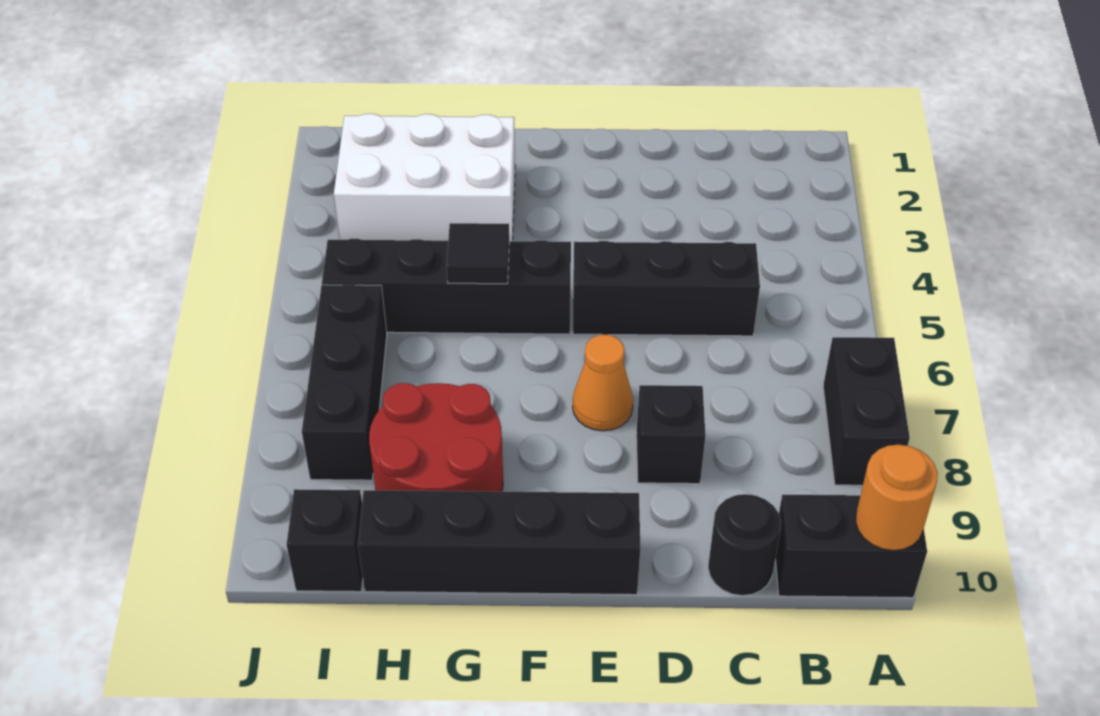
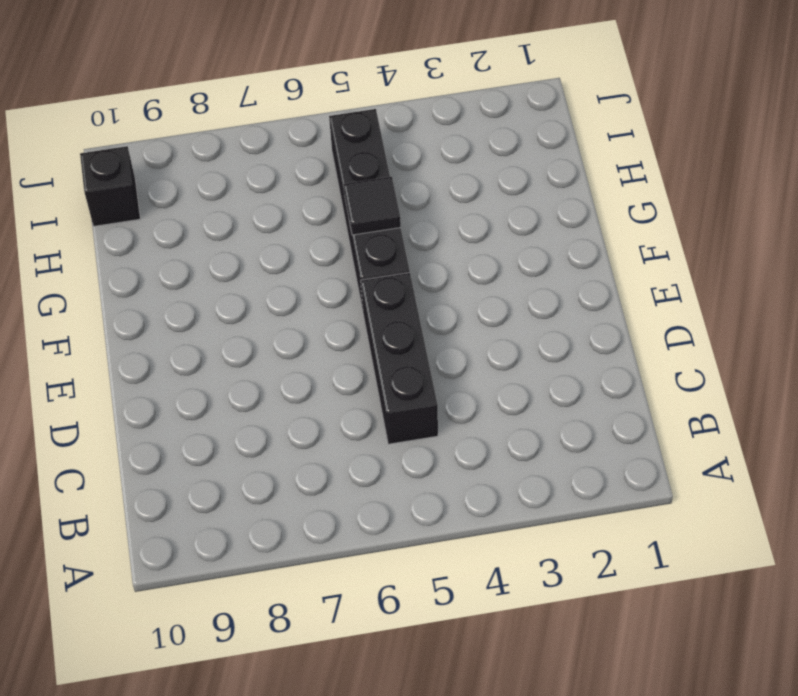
none -> black 1x2 brick [823,337,910,485]
none -> black 1x2 brick [775,495,927,598]
none -> black 1x1 round brick [708,494,781,596]

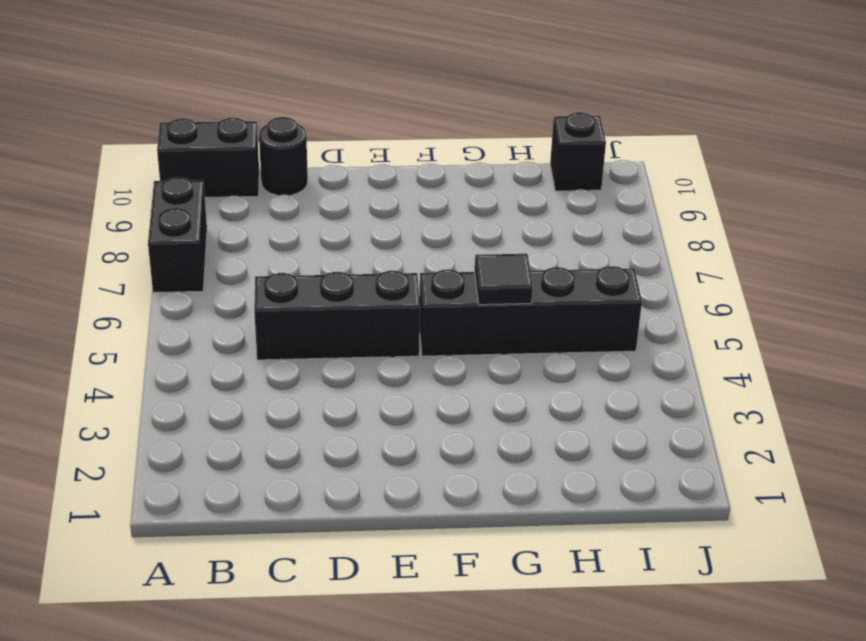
none -> black 1x1 brick [636,385,706,484]
none -> orange 1x1 cone [573,335,633,431]
none -> black 1x4 brick [358,490,640,595]

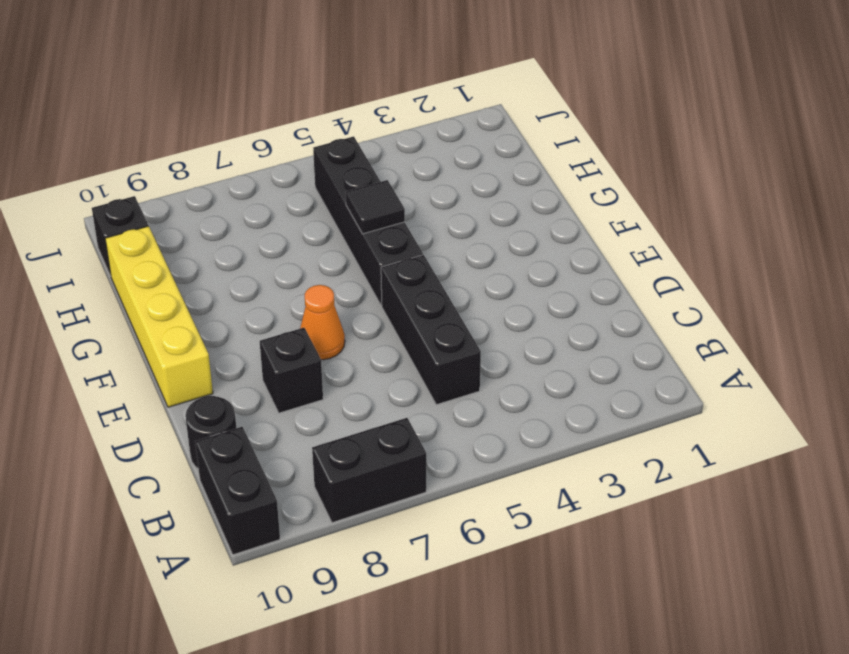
yellow 1x4 brick [105,226,213,407] -> black 1x4 brick [358,490,640,595]
none -> white 2x3 brick [334,114,515,241]
none -> red 2x2 round brick [369,383,503,492]
none -> black 1x3 brick [302,284,387,480]

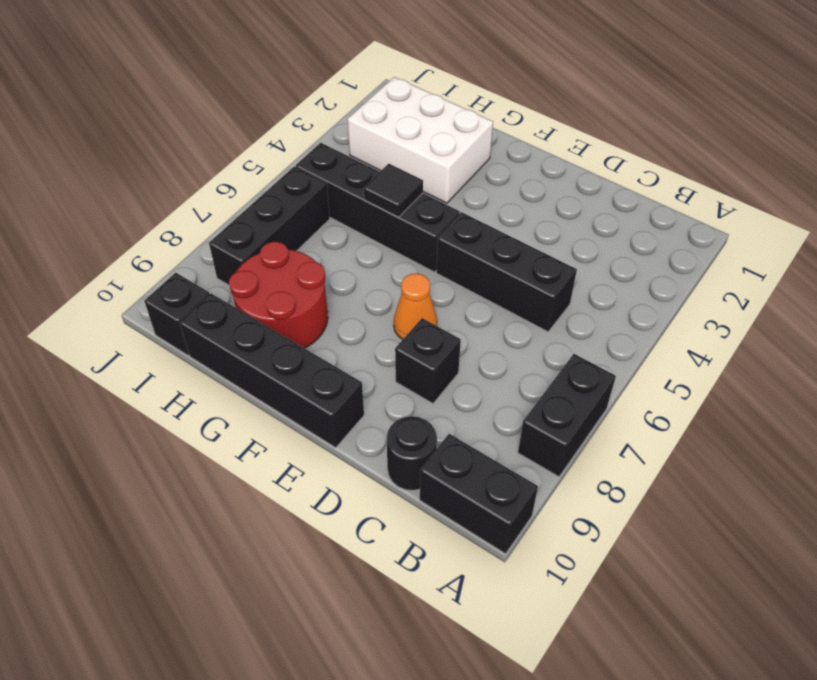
none -> orange 1x1 round brick [856,445,938,551]

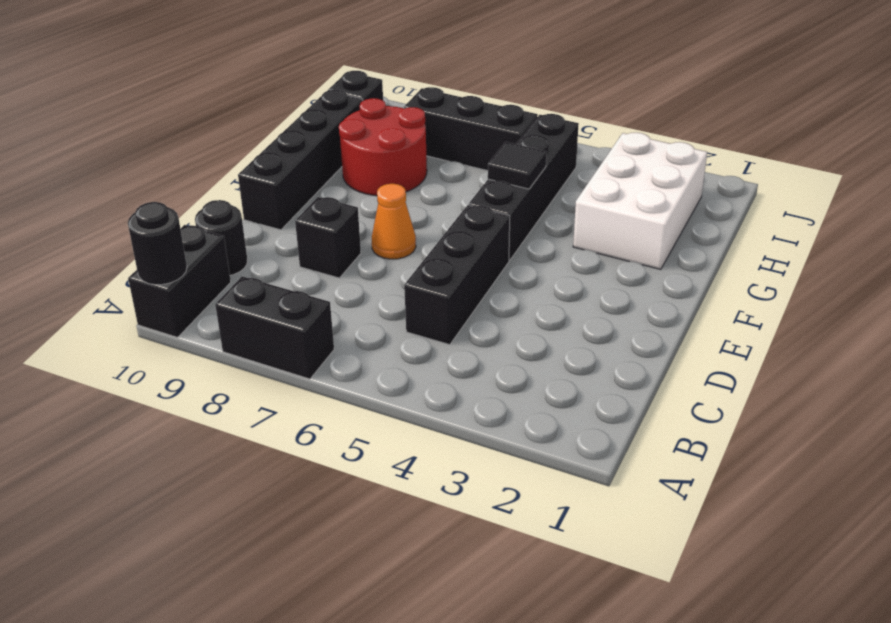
black 1x1 round brick [128,202,187,285] -> orange 1x1 round brick [856,445,938,551]

